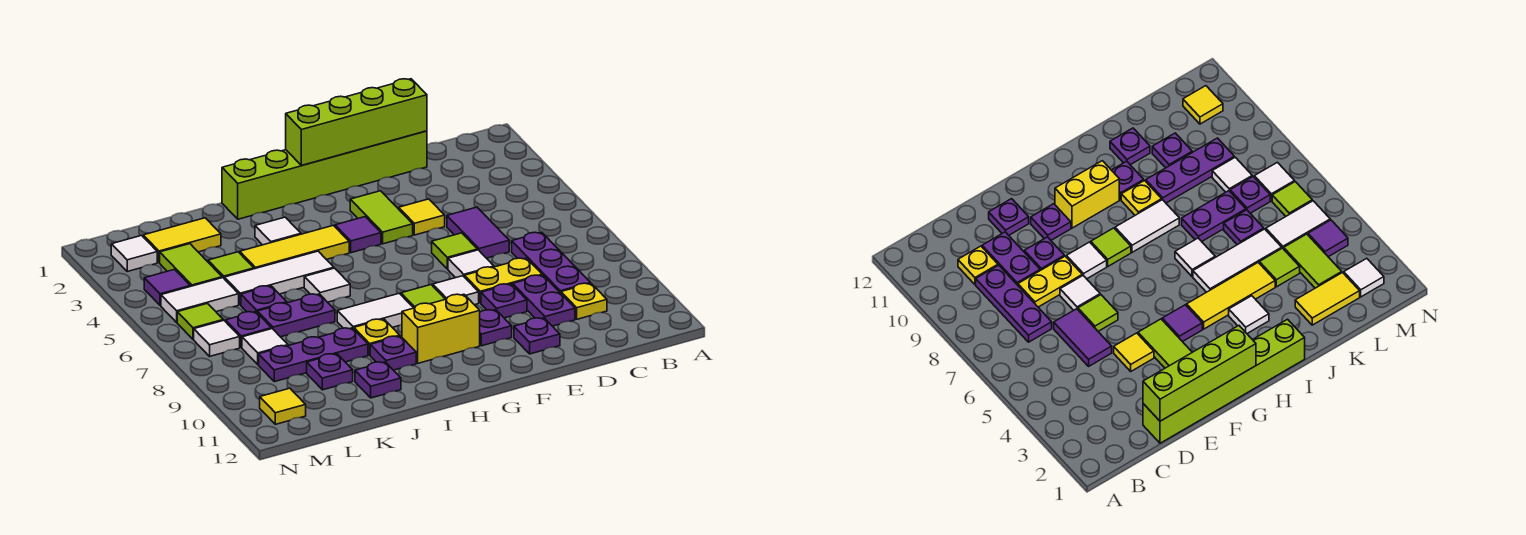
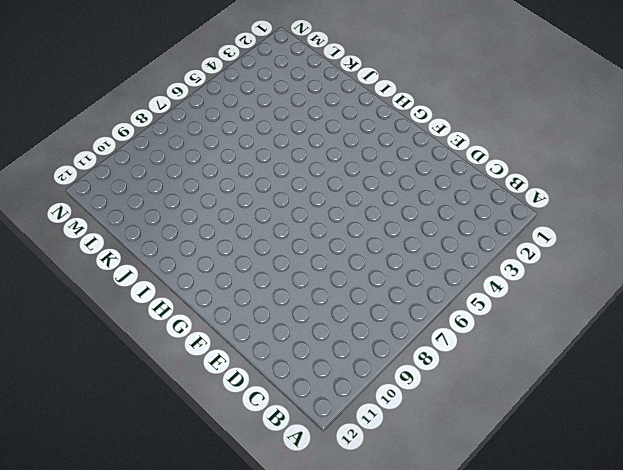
none -> purple 1x3 plate [512,232,590,293]
none -> yellow 1x1 plate [561,283,607,319]
none -> lime 1x6 brick [222,131,427,219]
none -> purple 1x2 tile [447,207,509,258]

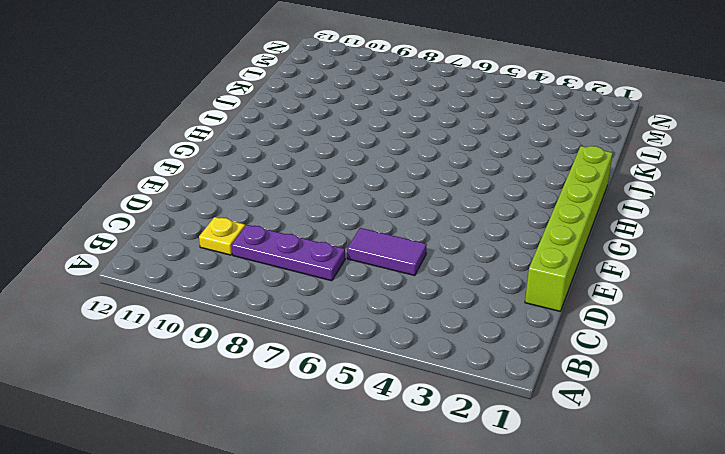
none -> yellow 1x2 plate [465,258,542,303]
none -> purple 1x2 plate [513,275,575,326]
none -> yellow 1x1 tile [399,199,445,235]
none -> lime 1x1 tile [432,233,478,269]

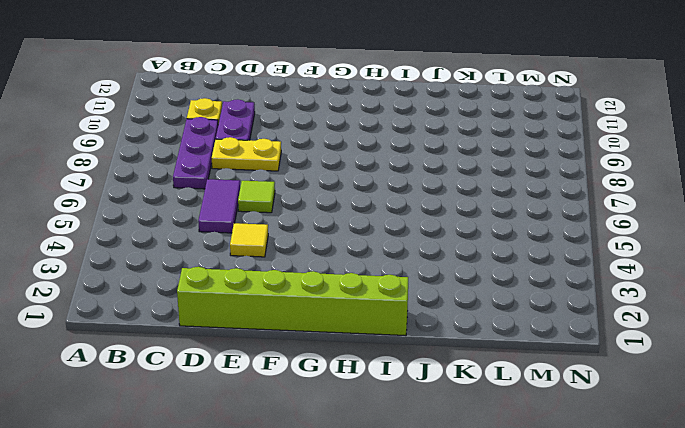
none -> white 1x1 tile [448,250,494,278]
none -> purple 1x1 plate [481,284,527,318]
none -> purple 1x1 plate [514,318,560,354]
none -> lime 1x2 tile [350,191,413,244]

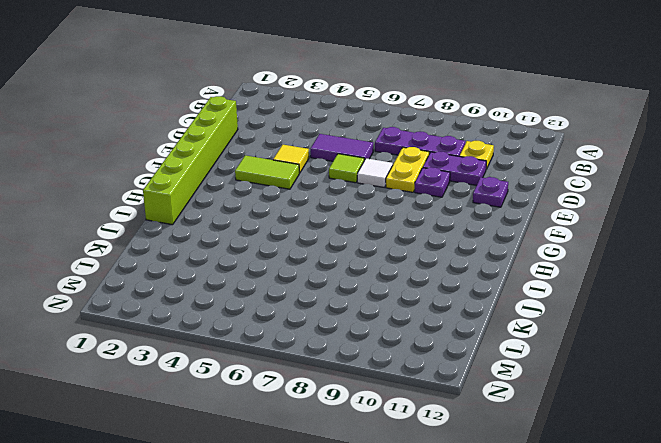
none -> white 1x1 tile [433,276,479,305]
none -> purple 1x1 plate [480,310,512,346]
none -> purple 1x1 tile [335,217,381,253]
none -> lime 1x1 tile [401,285,445,308]

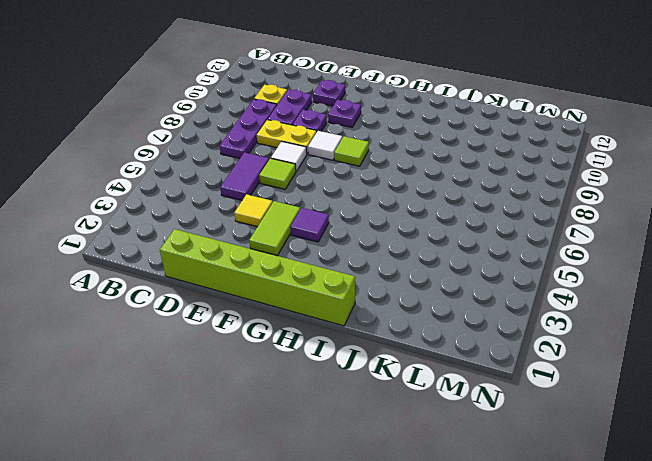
none -> yellow 1x2 brick [402,294,480,363]
none -> yellow 1x3 tile [240,225,349,269]
none -> white 1x2 tile [337,293,413,329]
none -> white 1x1 tile [255,217,301,245]

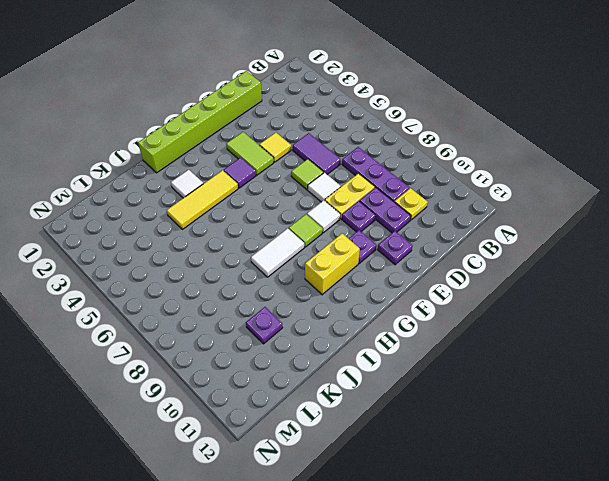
none -> white 1x3 tile [224,251,334,305]
none -> white 1x1 tile [304,268,350,302]
none -> yellow 1x1 plate [354,319,400,355]
none -> purple 1x1 plate [370,336,416,370]

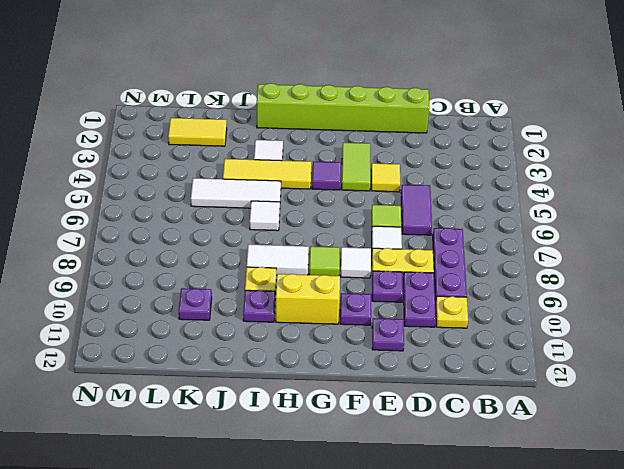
none -> purple 1x2 plate [257,294,335,337]
none -> purple 1x3 plate [259,328,368,382]
none -> purple 1x1 plate [355,362,401,398]
none -> lime 1x1 tile [208,252,254,278]

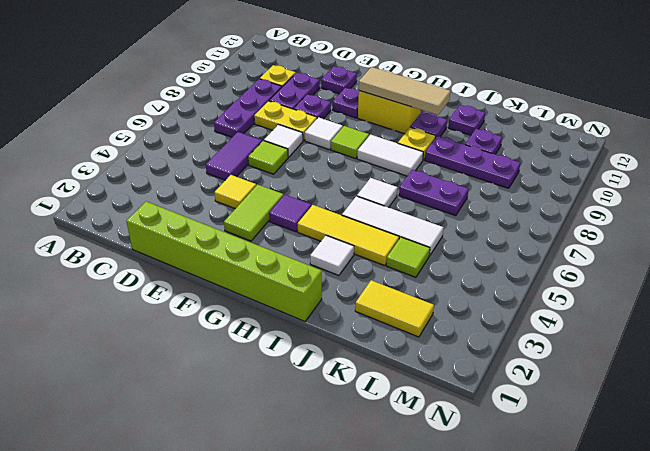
tan 1x3 tile [359,67,451,115] -> none
none -> purple 1x1 plate [241,286,287,312]
none -> lime 1x2 tile [160,244,222,286]
none -> white 1x2 tile [161,278,239,322]
none -> purple 1x1 plate [226,312,272,348]

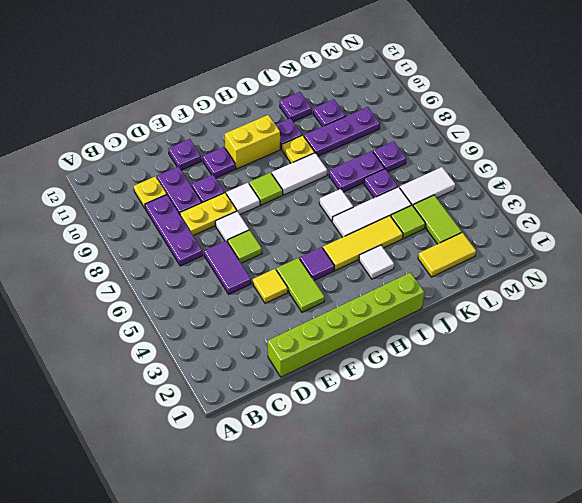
none -> white 1x1 tile [242,329,288,365]
none -> white 1x1 tile [111,235,157,271]
none -> purple 1x1 tile [144,269,190,306]
none -> lime 1x1 tile [177,303,223,339]

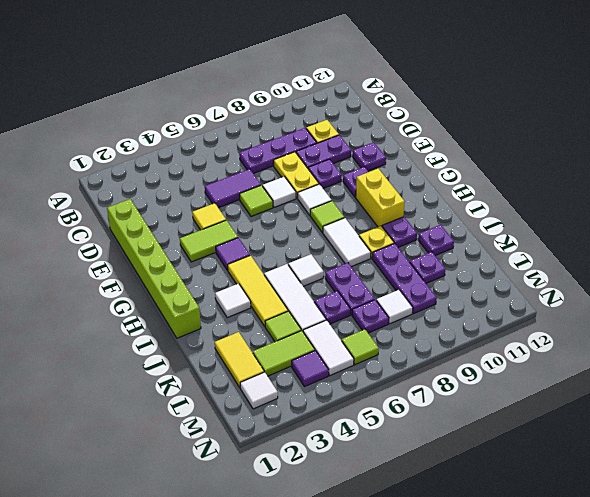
none -> white 1x1 tile [194,320,240,356]
none -> yellow 1x1 tile [260,388,306,424]
none -> lime 1x4 brick [286,79,427,165]

